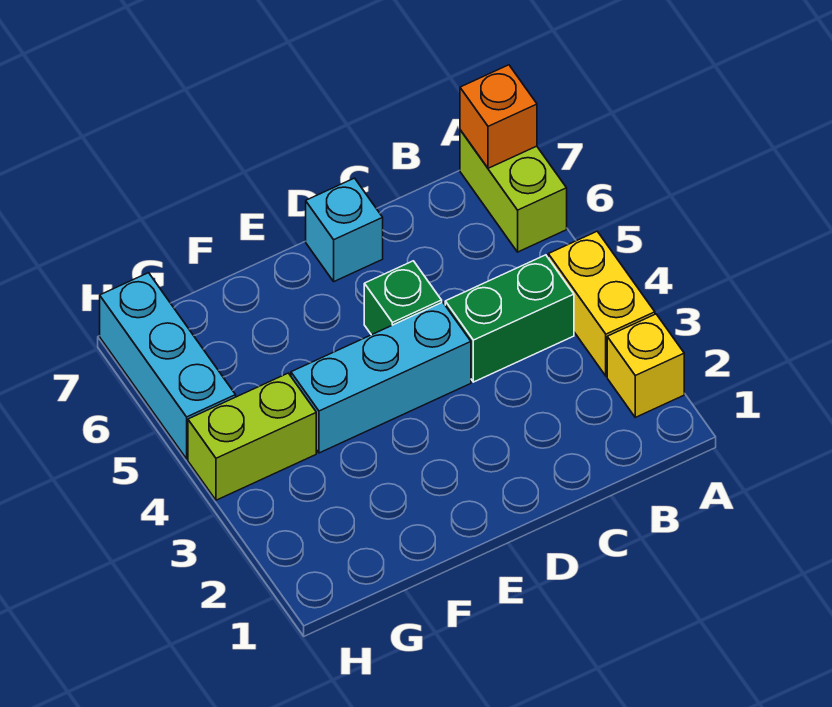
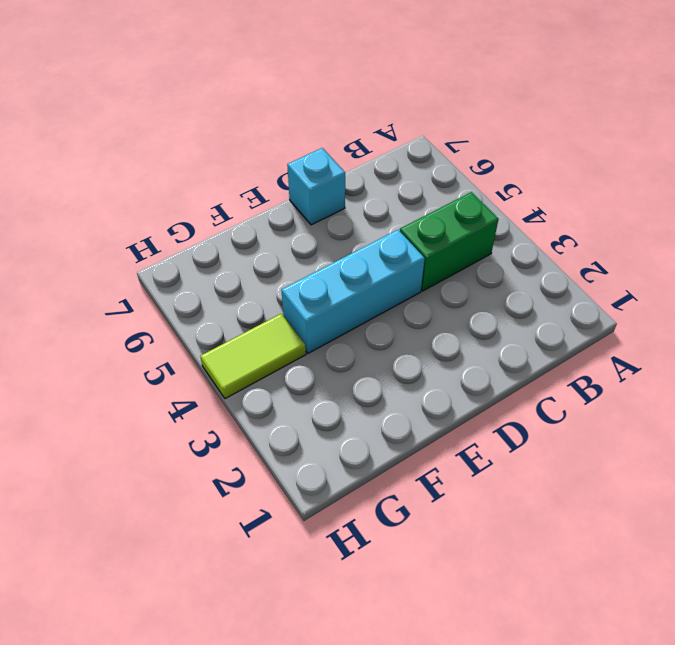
lime 1x2 tile [200,314,306,399] -> lime 1x2 brick [188,373,316,500]
none -> yellow 1x1 brick [607,314,684,417]
none -> yellow 1x2 brick [548,231,655,376]

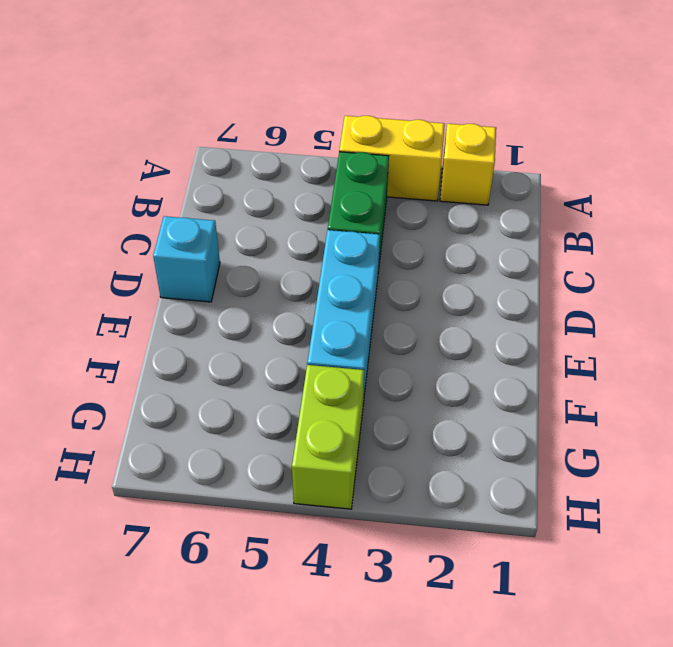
none -> lime 1x2 brick [460,130,567,252]
none -> green 1x1 brick [364,261,442,335]

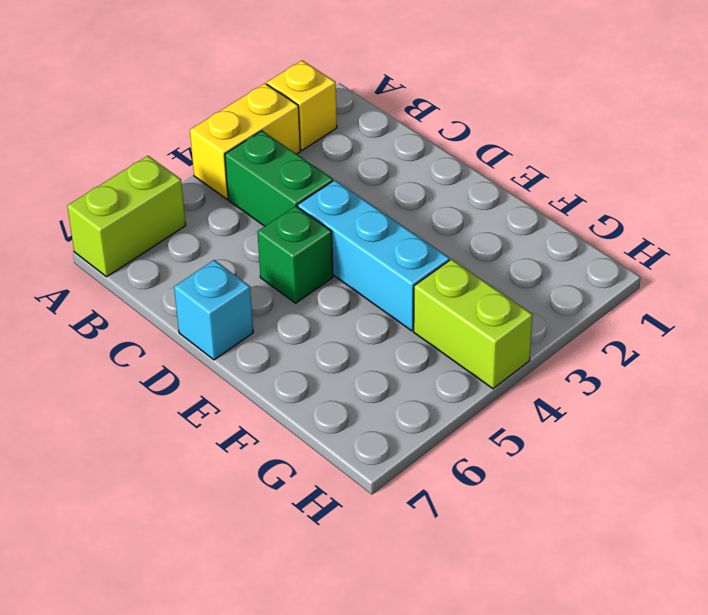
none -> cyan 1x3 brick [100,273,236,459]
none -> orange 1x1 brick [460,65,537,168]

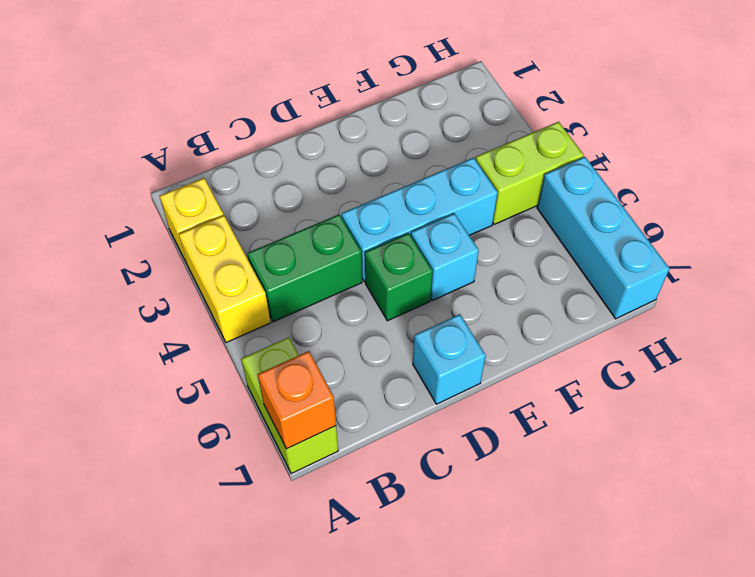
cyan 1x1 brick [411,213,479,300] -> none

